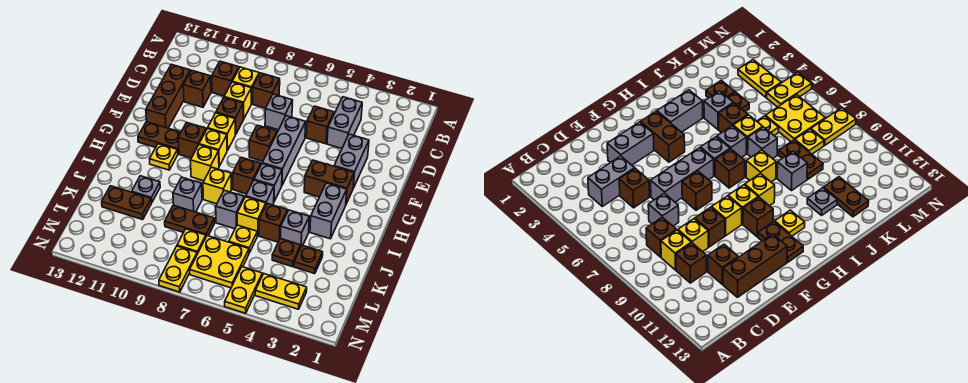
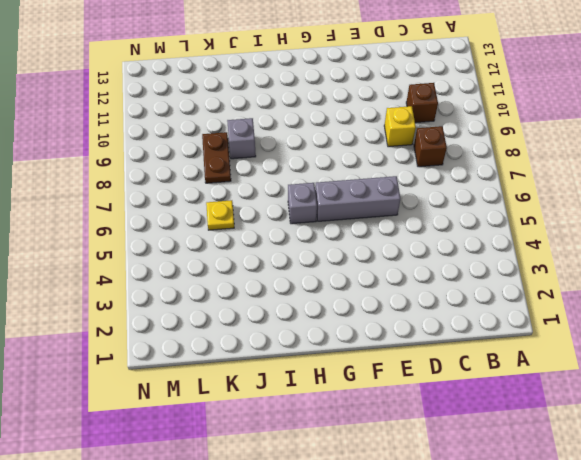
none -> grey 1x2 brick [327,97,362,149]
none -> yellow 1x1 brick [232,67,259,104]
none -> brown 1x1 brick [306,106,334,144]
none -> grey 1x1 brick [265,94,293,130]

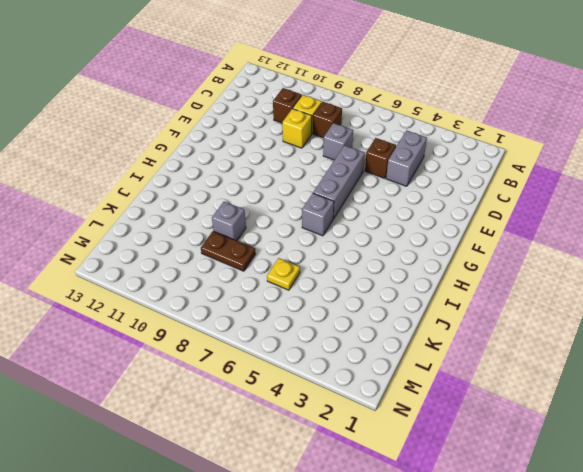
none -> brown 1x1 brick [183,70,211,107]
none -> brown 1x3 brick [146,64,190,128]
none -> grey 1x2 brick [334,134,369,188]
none -> brown 1x1 brick [216,98,243,135]

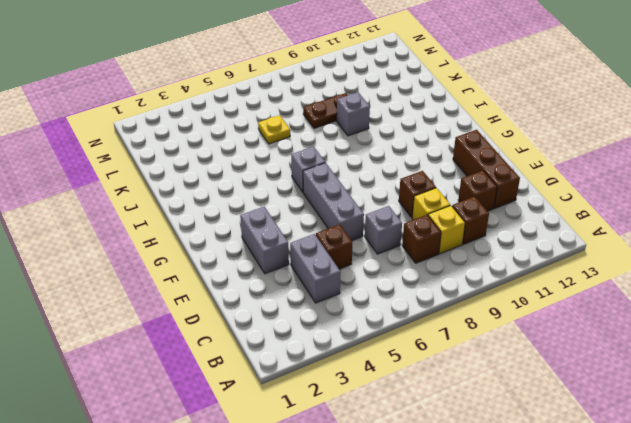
none -> brown 1x1 brick [249,125,277,161]
none -> yellow 1x1 brick [208,113,235,151]
none -> brown 1x2 brick [304,160,354,204]
none -> yellow 1x1 brick [199,129,227,166]

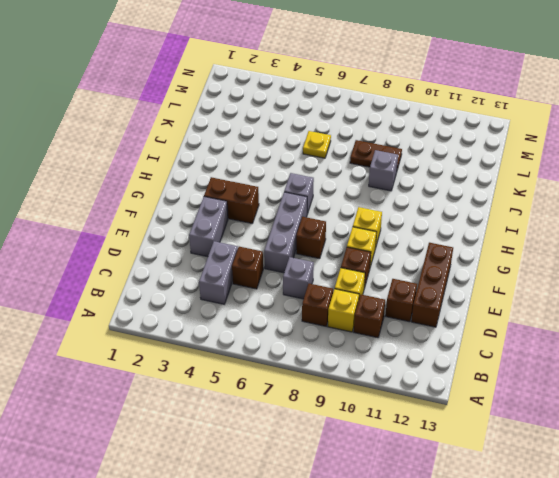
none -> brown 1x1 brick [178,122,206,158]
none -> brown 1x2 plate [138,122,181,153]
none -> grey 1x2 brick [310,183,347,239]
none -> brown 1x1 brick [233,157,261,194]

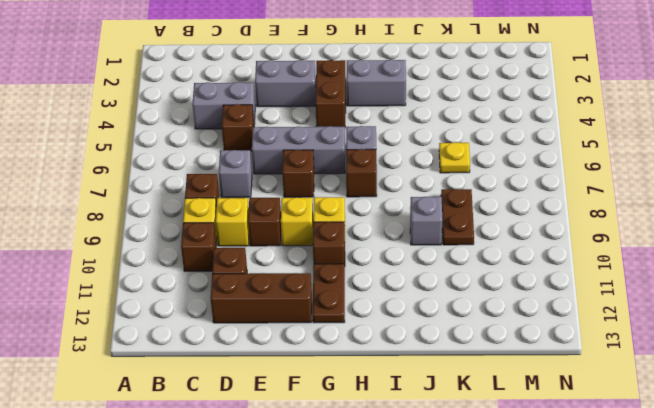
none -> yellow 1x1 brick [191,145,219,181]
none -> yellow 1x1 plate [150,144,178,170]
none -> grey 1x1 brick [246,180,274,205]
none -> yellow 1x1 brick [203,167,231,204]

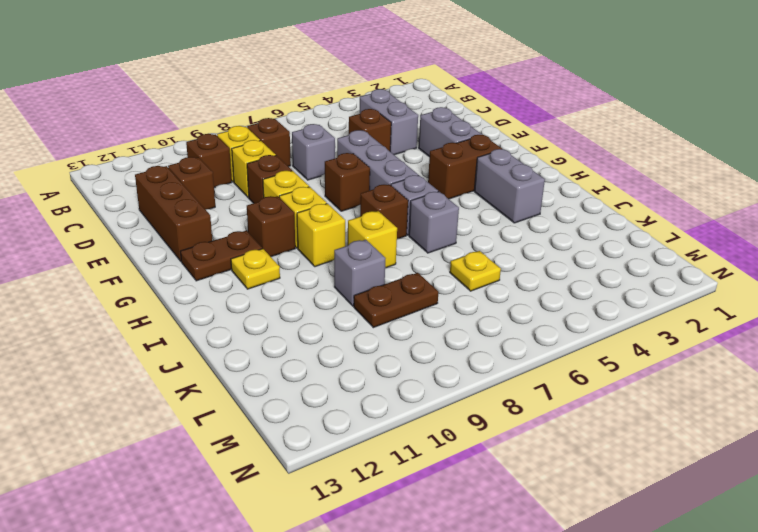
none -> grey 1x1 brick [280,210,309,246]
none -> brown 1x1 brick [259,204,288,242]
none -> yellow 1x1 brick [237,197,266,236]
none -> grey 1x1 brick [216,190,244,229]

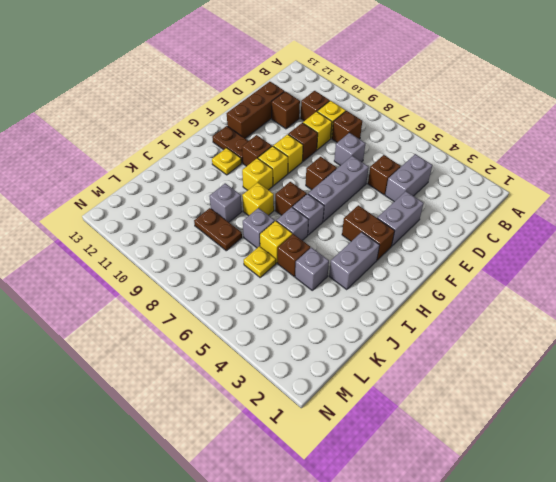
none -> grey 1x1 plate [132,176,160,203]
none -> brown 1x1 plate [294,245,323,274]
none -> brown 1x1 plate [272,239,301,267]
none -> brown 1x2 plate [102,186,151,220]

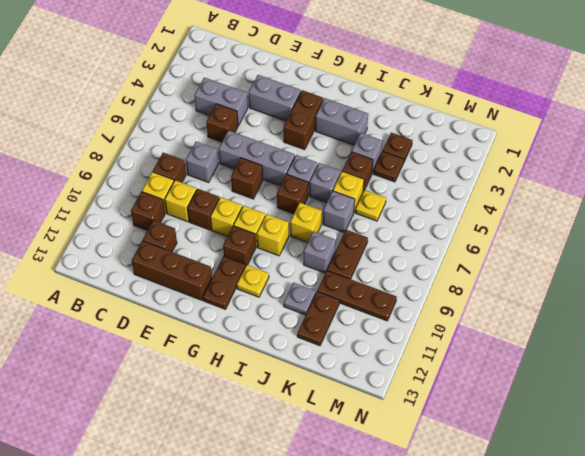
brown 1x3 plate [317,271,397,321] -> none
none -> yellow 2x2 plate [190,236,249,288]
none -> yellow 1x1 plate [177,229,206,254]
none -> yellow 1x2 plate [255,274,307,309]
none -> yellow 1x2 plate [225,267,262,313]

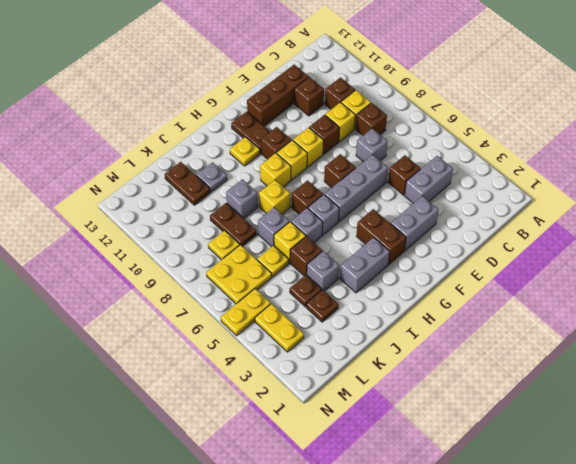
none -> yellow 1x2 plate [159,246,197,292]

